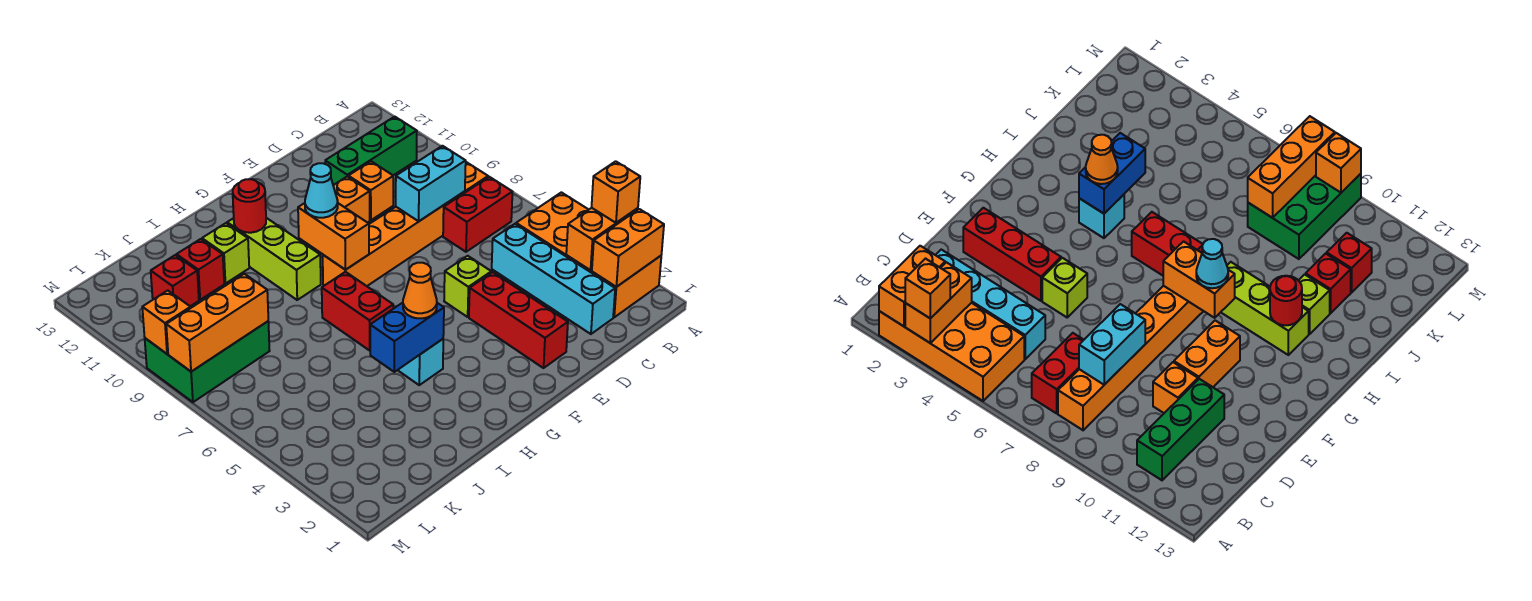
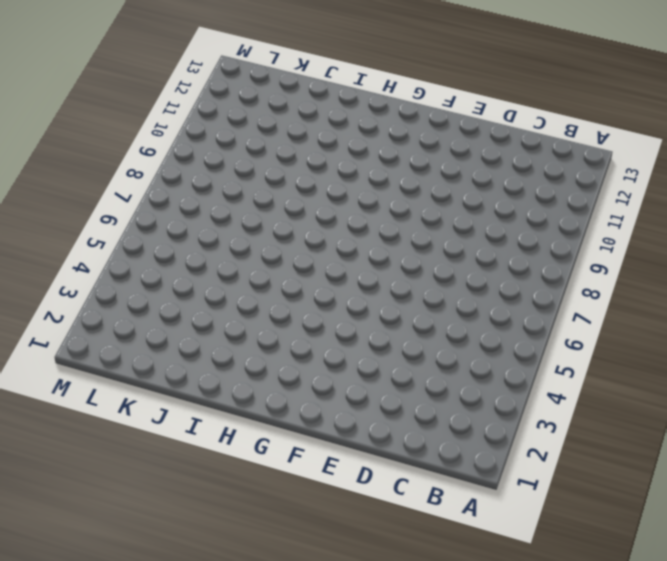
none -> orange 2x4 brick [516,192,661,317]
none -> red 1x2 brick [443,177,512,252]
none -> orange 1x6 brick [323,162,488,286]

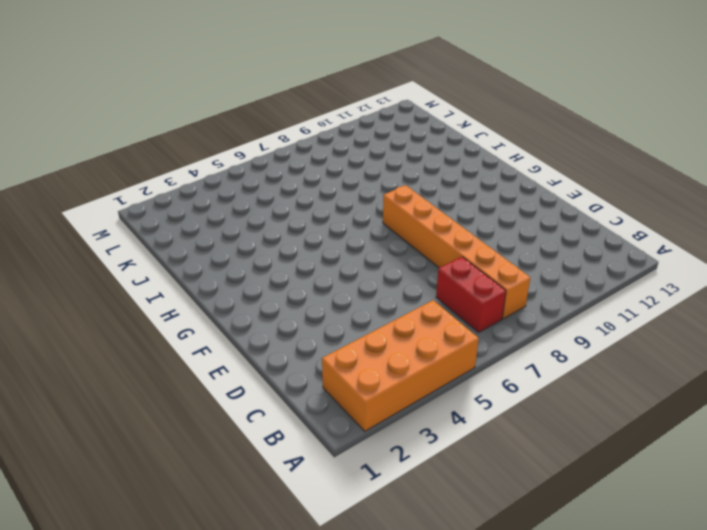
none -> green 1x3 brick [325,117,417,185]
none -> cyan 1x4 brick [492,224,615,334]
none -> orange 1x1 brick [348,161,393,220]

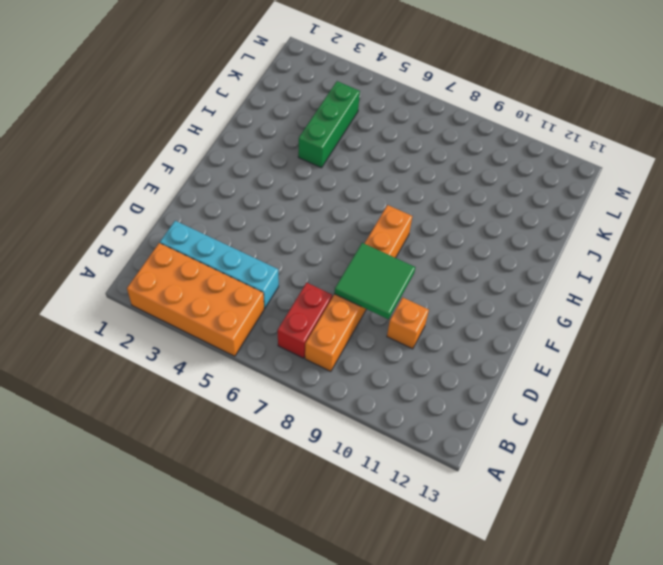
green 2x2 tile [334,243,415,319] -> cyan 1x2 brick [396,146,466,221]
green 1x3 brick [298,81,360,168] -> green 1x3 brick moved to [325,117,417,185]
none -> red 1x3 brick [469,272,568,368]
none -> lime 1x1 brick [444,256,491,317]
none -> orange 1x2 brick [333,177,370,223]

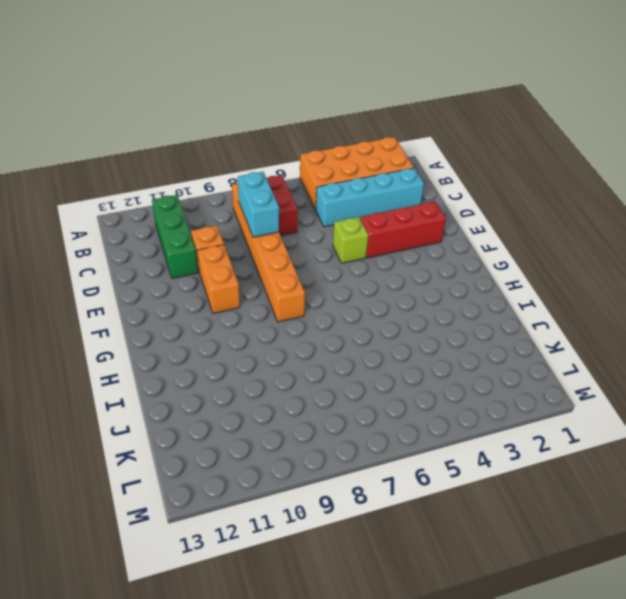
none -> cyan 1x1 brick [398,339,443,385]
none -> red 1x2 brick [322,272,393,350]
none -> lime 1x3 brick [227,218,321,300]

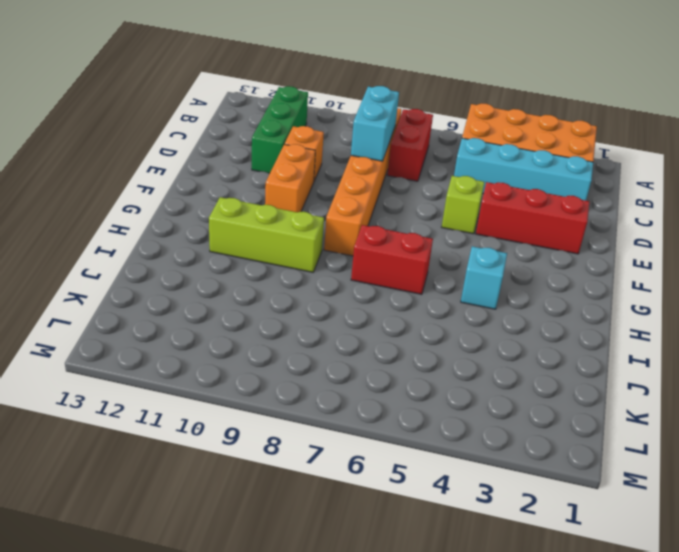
none -> lime 1x1 brick [202,223,249,283]
none -> red 1x1 brick [176,239,224,300]
none -> green 2x3 brick [145,321,270,402]

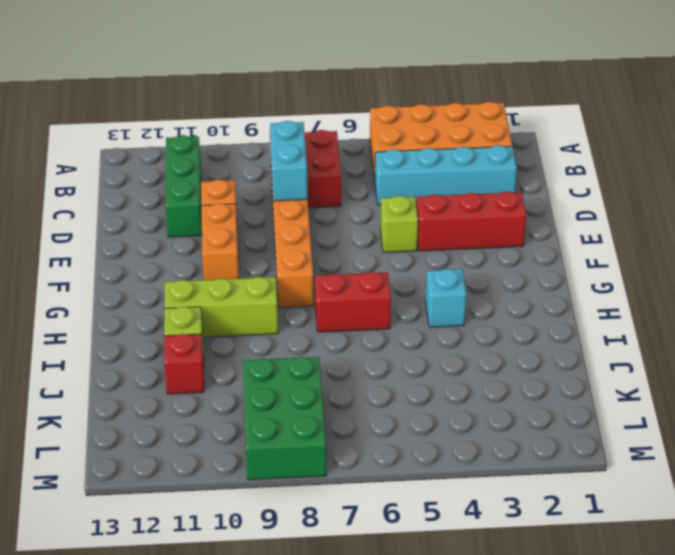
none -> red 1x1 brick [151,255,199,306]
none -> orange 1x2 brick [592,209,664,287]
none -> orange 1x2 brick [566,208,638,270]

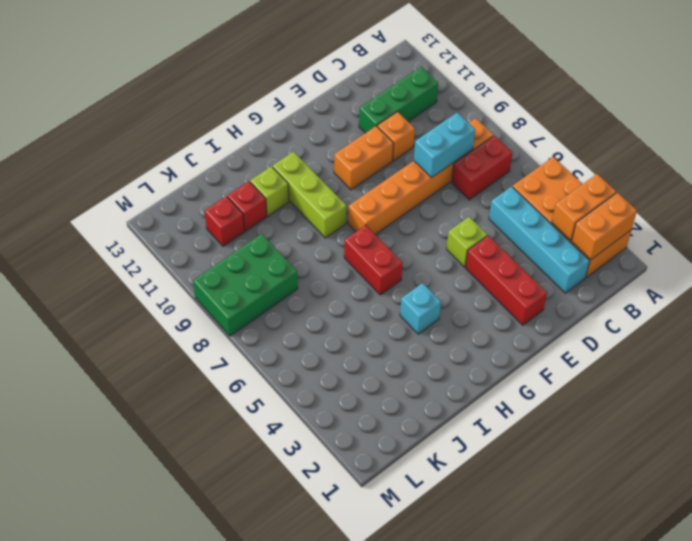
none -> orange 1x2 brick [298,203,369,270]
none -> blue 1x2 brick [370,303,444,372]
none -> red 1x1 round brick [233,179,266,233]

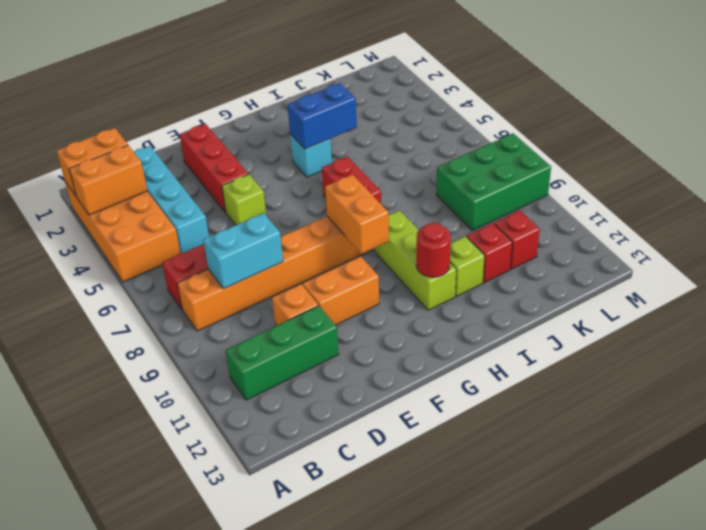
none -> orange 1x3 brick [166,274,268,372]
none -> orange 1x1 brick [142,291,191,354]
none -> orange 1x1 brick [592,161,640,223]

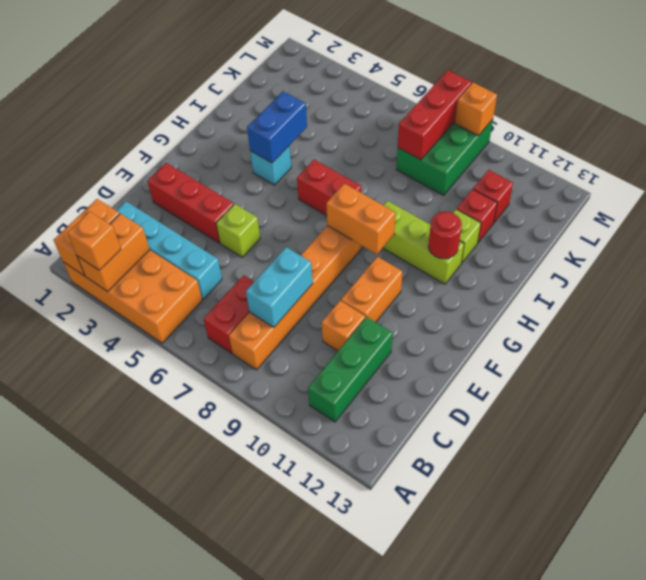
red 1x3 brick [398,70,472,160] -> orange 1x3 brick [166,274,268,372]
none -> cyan 1x1 cone [305,163,338,218]
none -> orange 1x1 cone [403,263,437,318]

